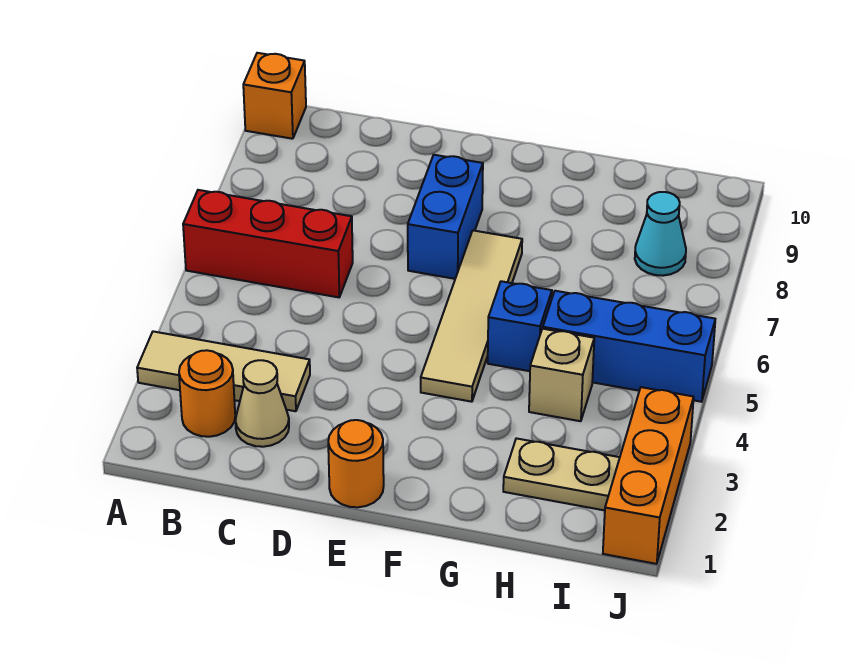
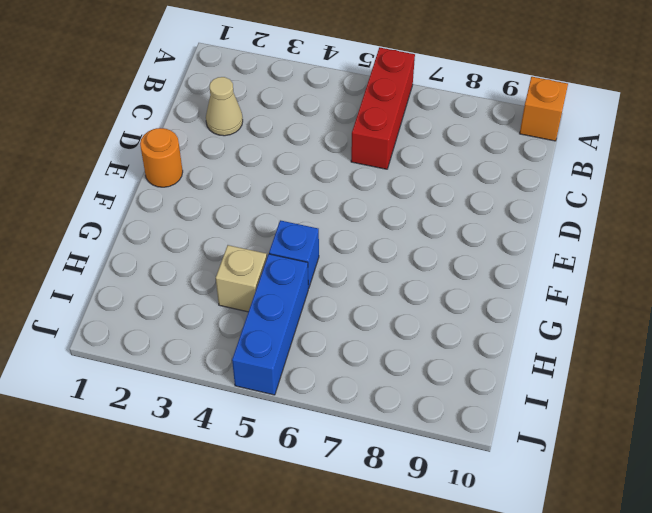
none -> tan 1x3 tile [137,331,310,411]
none -> orange 1x1 round brick [179,350,235,437]
none -> blue 1x2 brick [408,155,483,279]

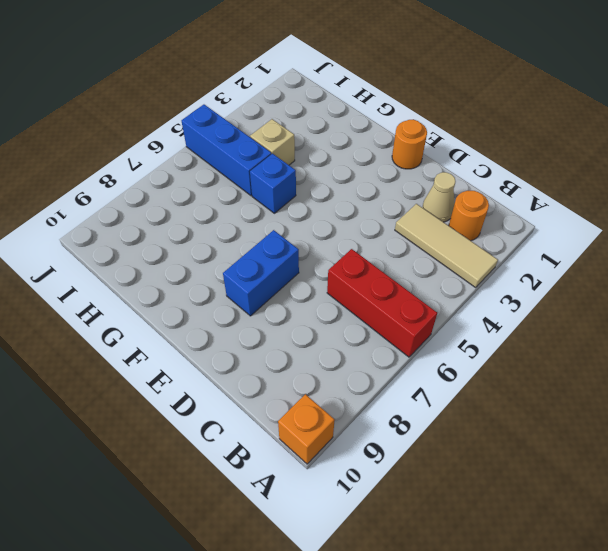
none -> tan 1x4 tile [421,230,522,402]
none -> tan 1x2 plate [503,438,620,510]
none -> cyan 1x1 cone [635,192,686,276]

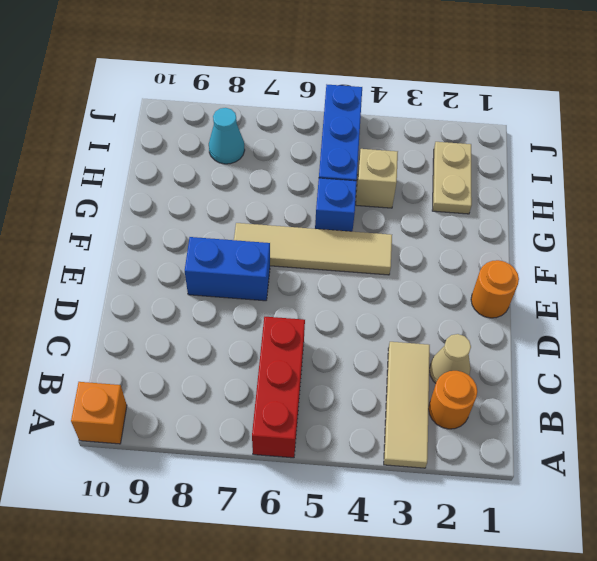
none -> orange 1x3 brick [603,387,694,564]

